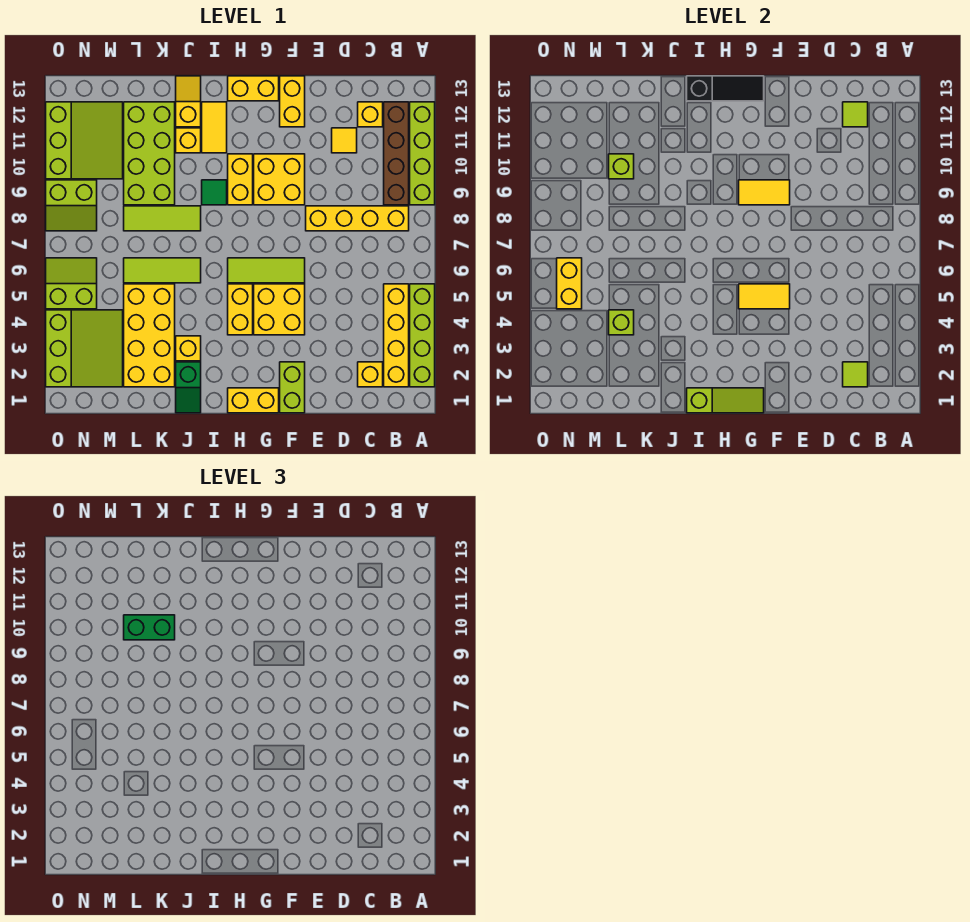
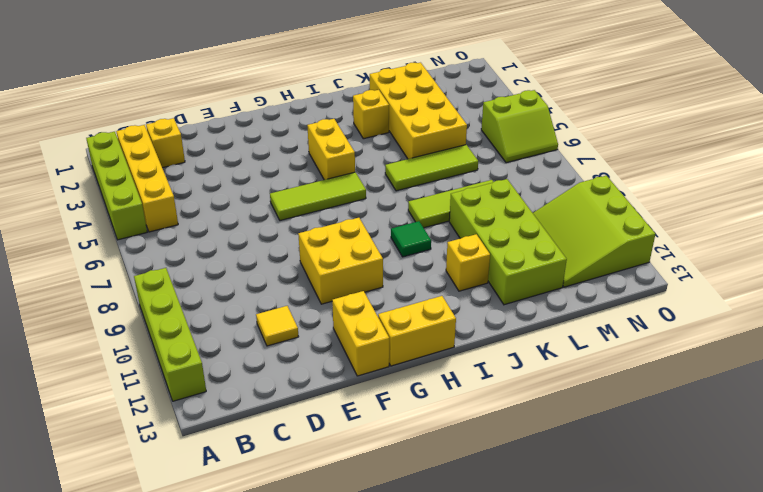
none -> yellow 1x4 brick [306,206,409,231]
none -> brown 1x4 brick [384,102,409,205]
none -> yellow 1x1 brick [358,102,383,127]
none -> lime 1x2 brick [280,362,305,413]

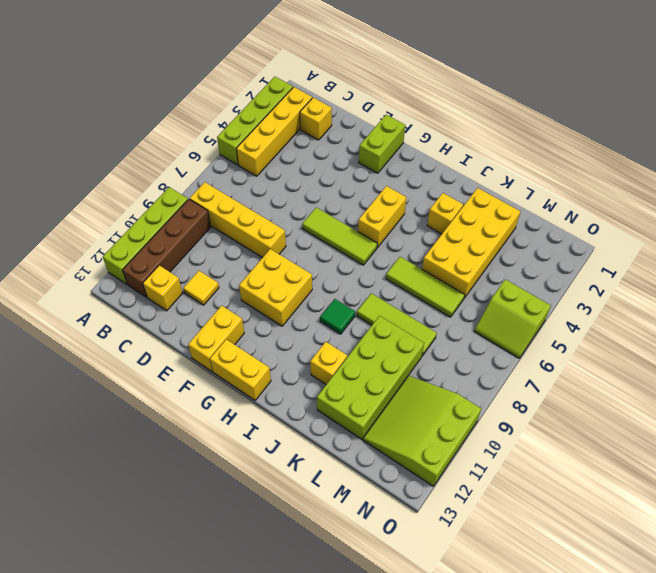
none -> yellow 2x2 brick [254,284,305,335]
none -> yellow 1x2 brick [228,388,279,413]
none -> yellow 1x2 brick [228,154,253,205]
none -> yellow 1x2 tile [202,102,227,153]

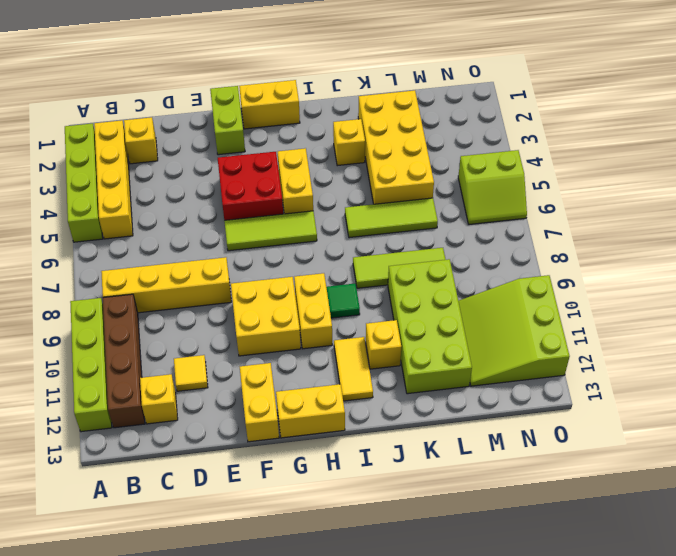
red 2x2 brick [218,152,283,220] -> yellow 2x2 brick [254,284,305,335]
none -> green 1x2 slope [176,362,201,413]
none -> yellow 1x2 slope [176,76,201,127]
none -> lime 3x3 slope [46,310,123,387]
none -> lime 2x2 slope [46,180,97,231]

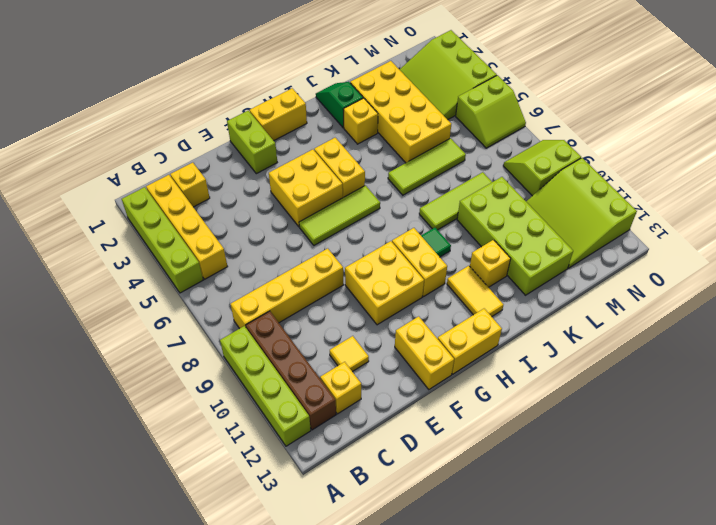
none -> yellow 1x2 slope [176,76,201,127]
none -> lime 1x1 tile [843,362,868,387]
none -> lime 1x1 tile [843,102,868,127]
none -> yellow 1x2 tile [739,284,790,309]

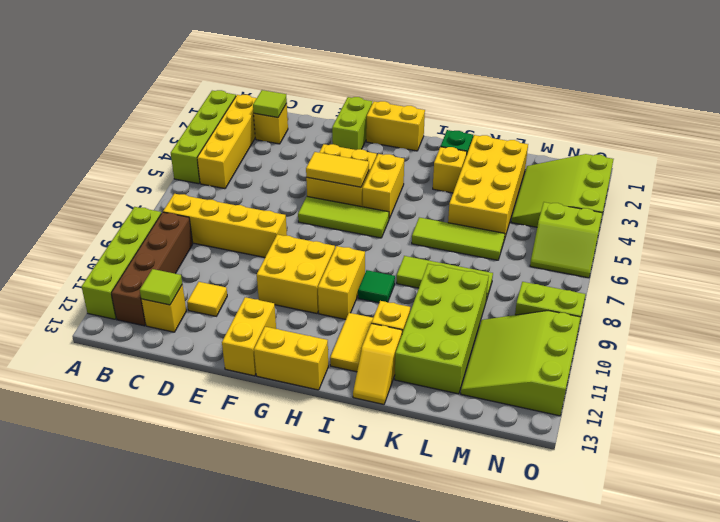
none -> yellow 1x2 tile [739,180,790,205]
none -> lime 1x3 slope [687,388,764,413]
none -> black 1x3 slope [687,76,764,101]
none -> lime 1x1 brick [609,310,634,335]

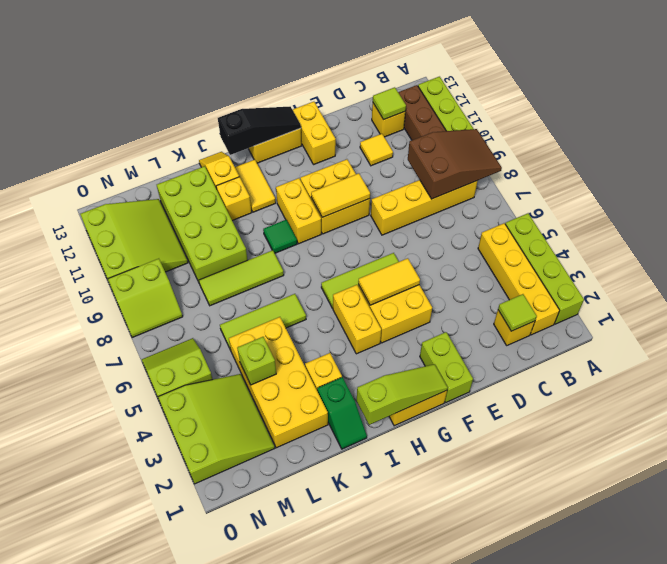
brown 2x3 slope [408,129,502,199] -> none
none -> lime 1x1 brick [609,154,634,179]
none -> yellow 1x2 brick [557,258,582,309]
none -> green 1x2 brick [124,615,175,640]

